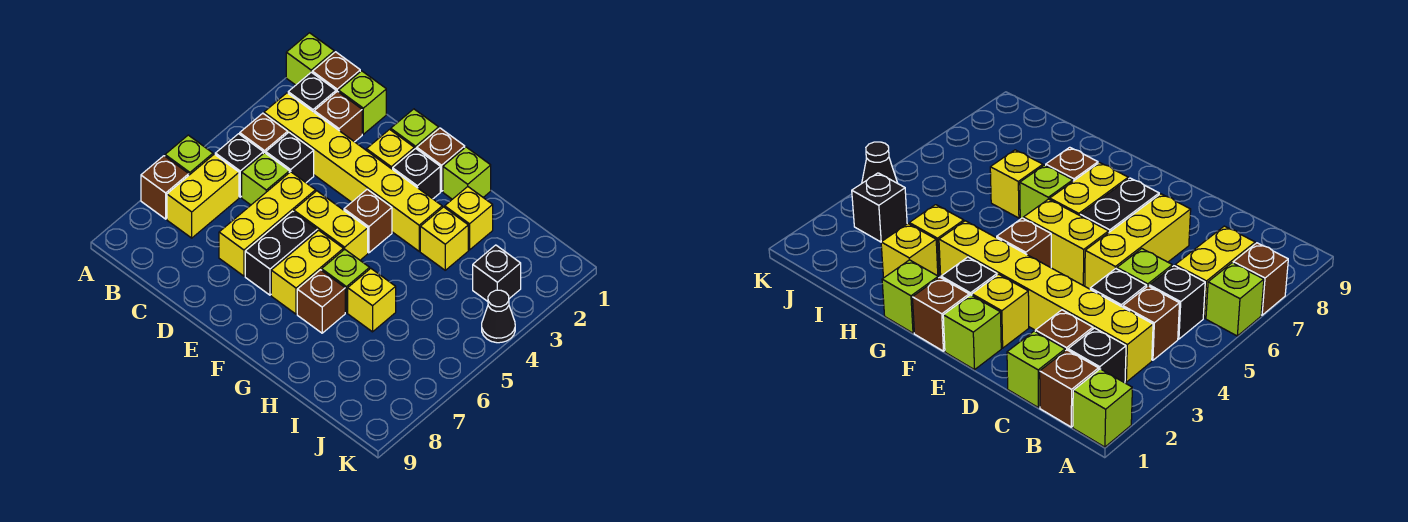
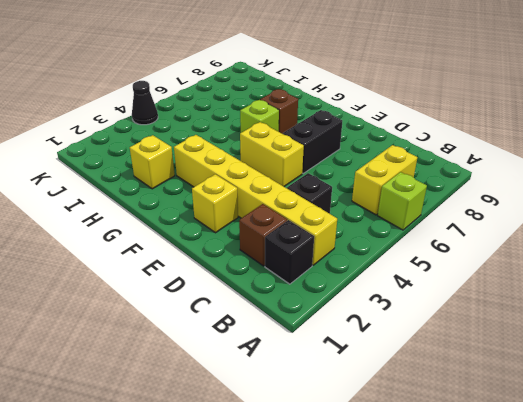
none -> lime 1x1 brick [286,33,334,85]
none -> brown 1x1 brick [141,156,189,219]
none -> brown 1x1 brick [312,52,360,92]
none -> brown 1x1 brick [240,113,288,154]

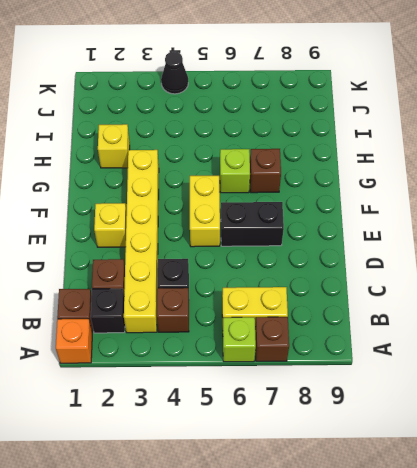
orange 1x1 brick [56,319,92,363] -> lime 1x1 brick [286,33,334,85]
none -> black 1x1 brick [215,134,263,197]
none -> lime 1x1 brick [339,71,386,134]
none -> lime 1x1 brick [242,153,289,205]
none -> yellow 1x3 brick [219,172,316,276]

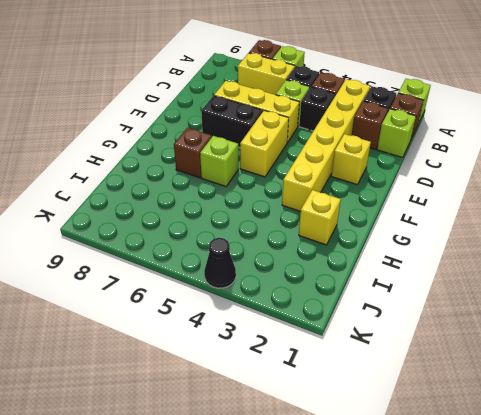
none -> lime 1x1 brick [391,109,439,149]
none -> brown 1x1 brick [417,128,465,191]
none -> black 1x1 brick [393,148,440,199]
none -> brown 1x1 brick [344,189,392,253]

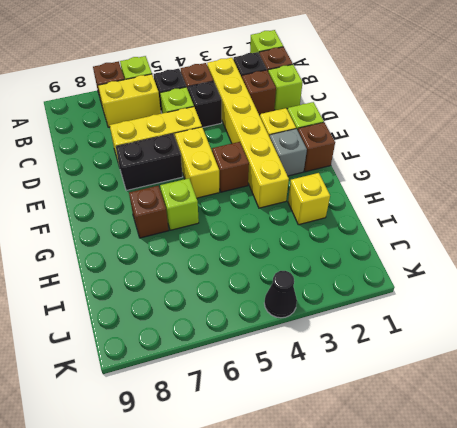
grey 1x1 brick [270,129,307,176] -> black 1x1 brick [393,148,440,199]
none -> yellow 1x2 brick [271,230,343,314]
none -> lime 1x1 brick [443,147,491,199]
none -> yellow 1x1 brick [420,207,468,270]
none -> yellow 1x1 brick [348,268,396,332]

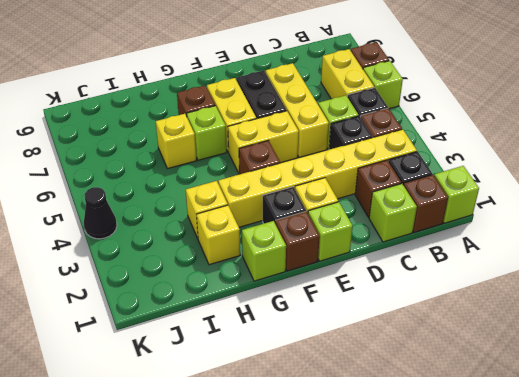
none -> black 1x1 brick [473,245,521,301]

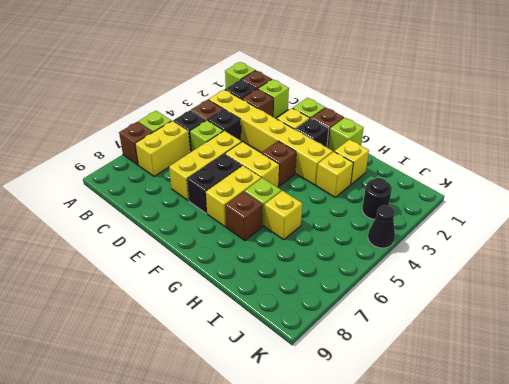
black 1x1 round brick [362,178,392,219] -> black 1x1 brick [473,245,521,301]

